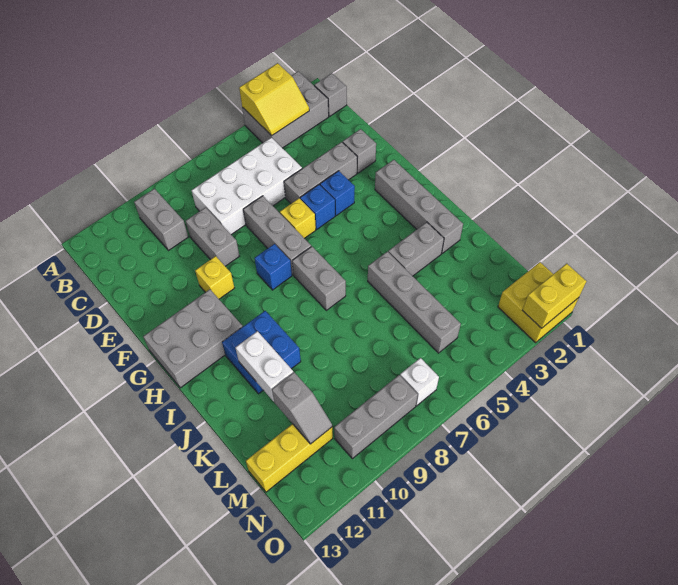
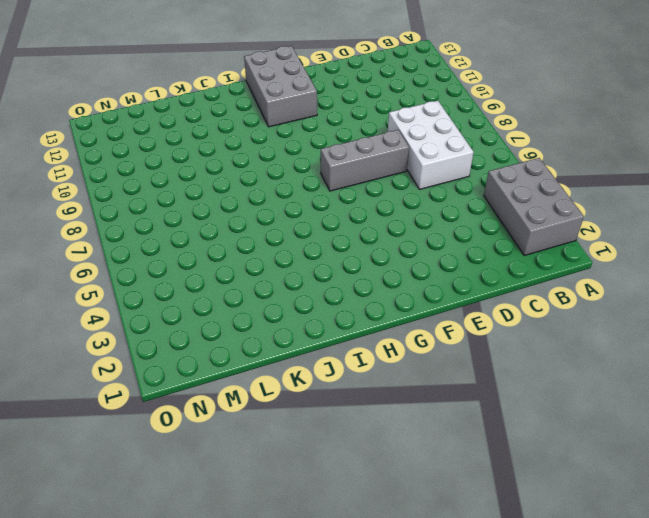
white 2x3 brick [388,100,474,189] -> white 2x4 brick [192,137,302,235]
none -> grey 1x1 brick [314,73,347,117]
none -> grey 1x2 brick [134,189,188,251]
none -> grey 1x2 brick [186,207,239,266]

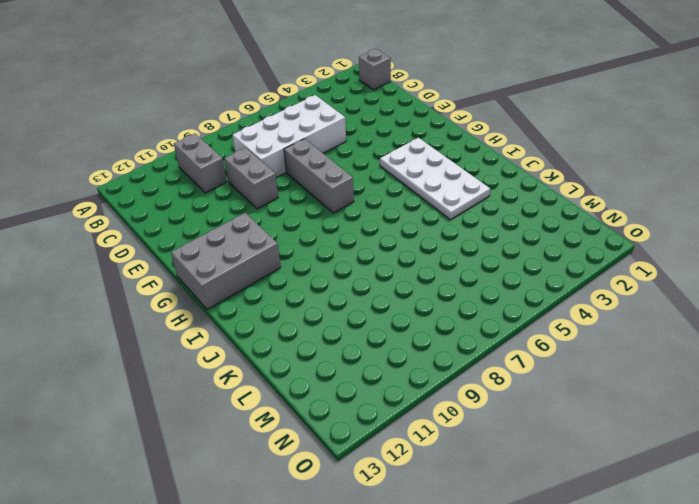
white 2x4 plate [380,138,490,220] -> grey 1x2 brick [388,222,444,276]
none -> grey 2x3 brick [242,71,329,148]
none -> grey 1x1 brick [343,129,376,173]
none -> grey 1x3 brick [284,142,357,203]

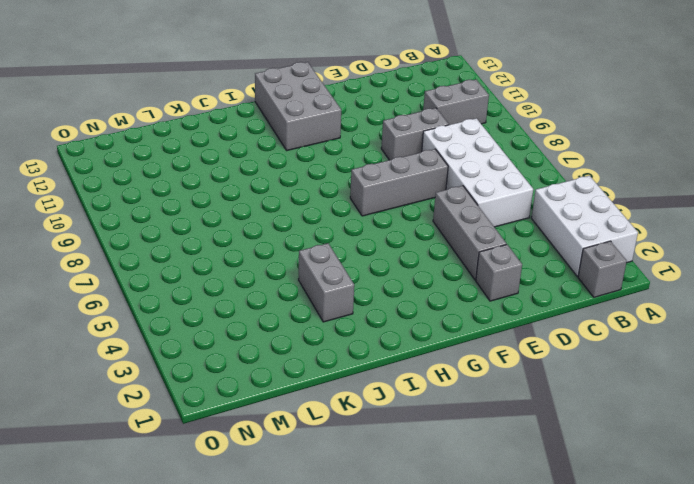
white 2x3 brick [531,176,638,277] -> grey 2x3 brick [242,71,329,148]
none -> blue 1x1 brick [320,171,355,216]
none -> blue 1x1 brick [300,185,335,229]
none -> yellow 1x1 brick [280,198,316,238]

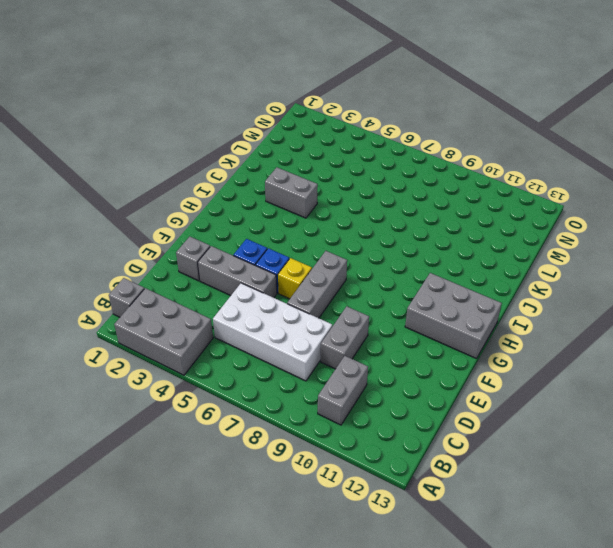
none -> yellow 1x1 brick [195,256,234,299]
none -> grey 1x4 brick [375,160,463,254]
none -> blue 1x1 brick [255,244,292,290]

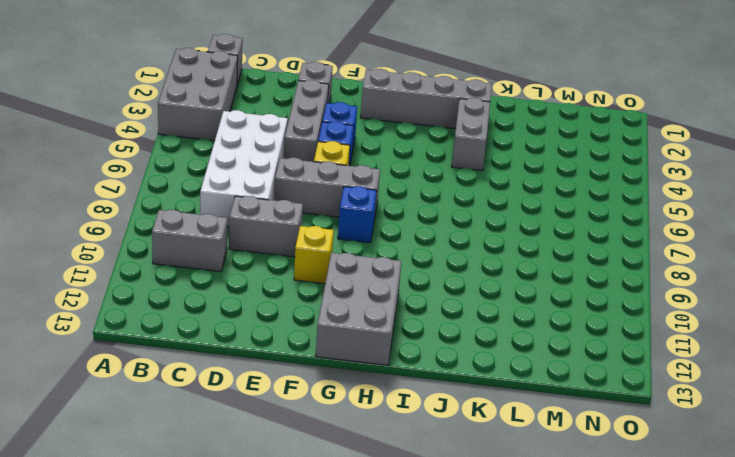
none -> grey 1x2 brick [292,247,346,310]
none -> blue 2x2 brick [222,311,301,394]
none -> grey 1x4 brick [368,252,461,353]

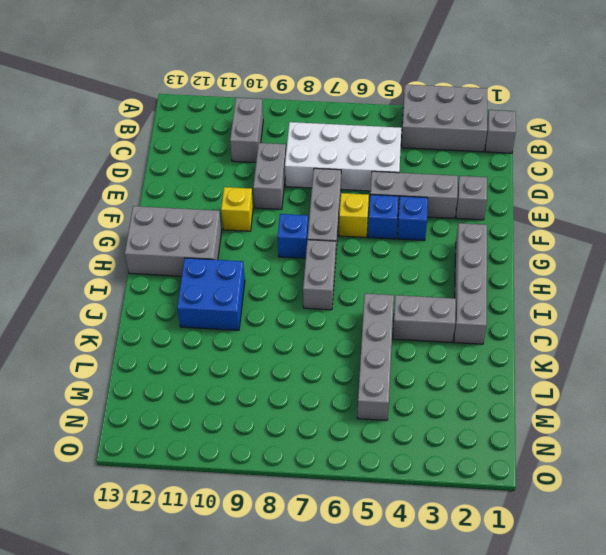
none -> yellow 1x3 brick [246,424,333,492]
none -> yellow 2x2 brick [498,262,579,343]
none -> white 1x1 brick [400,358,439,406]

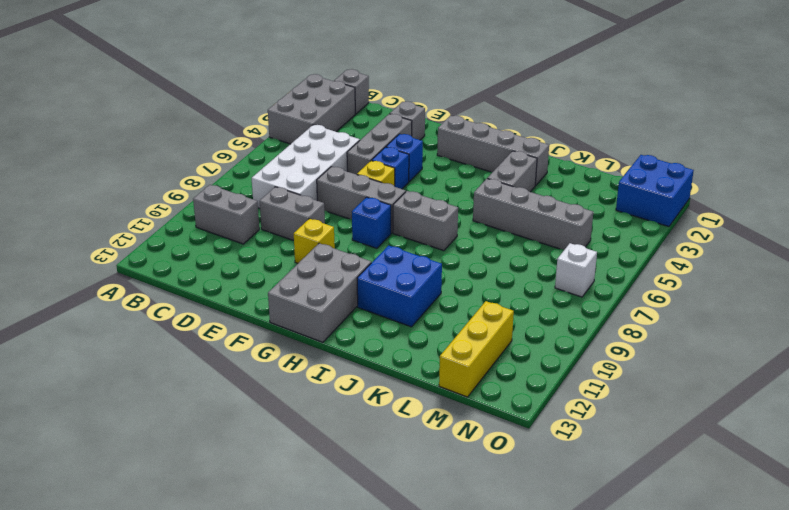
blue 2x2 brick [616,155,694,227] -> yellow 2x2 brick [498,262,579,343]
none -> grey 1x3 brick [334,375,418,459]
none -> yellow 2x2 slope [239,63,309,136]
none -> white 1x2 brick [235,331,293,401]

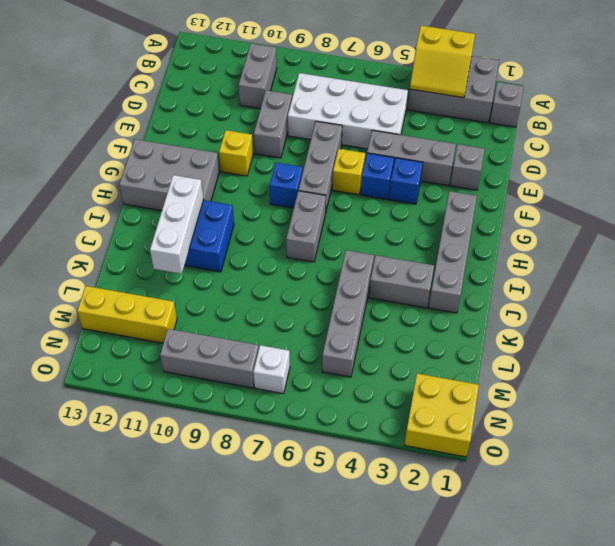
white 1x3 brick [150,175,203,274] -> white 1x2 brick [235,331,293,401]
none -> grey 1x2 slope [272,372,332,444]
none -> yellow 1x2 brick [522,264,586,328]

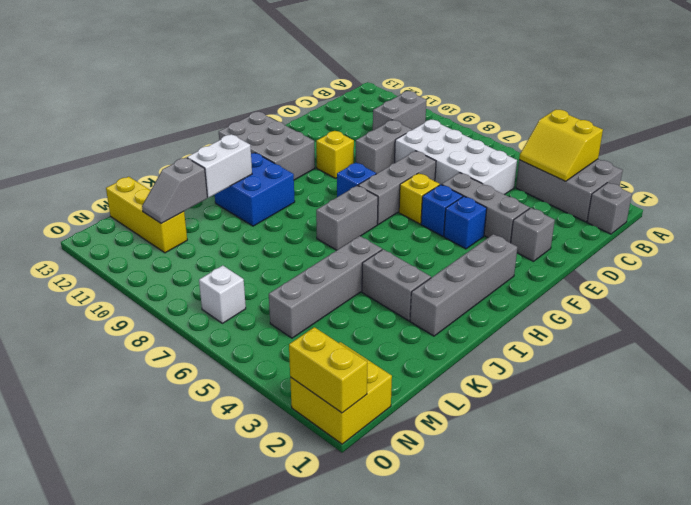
none -> grey 1x3 brick [334,375,418,459]

